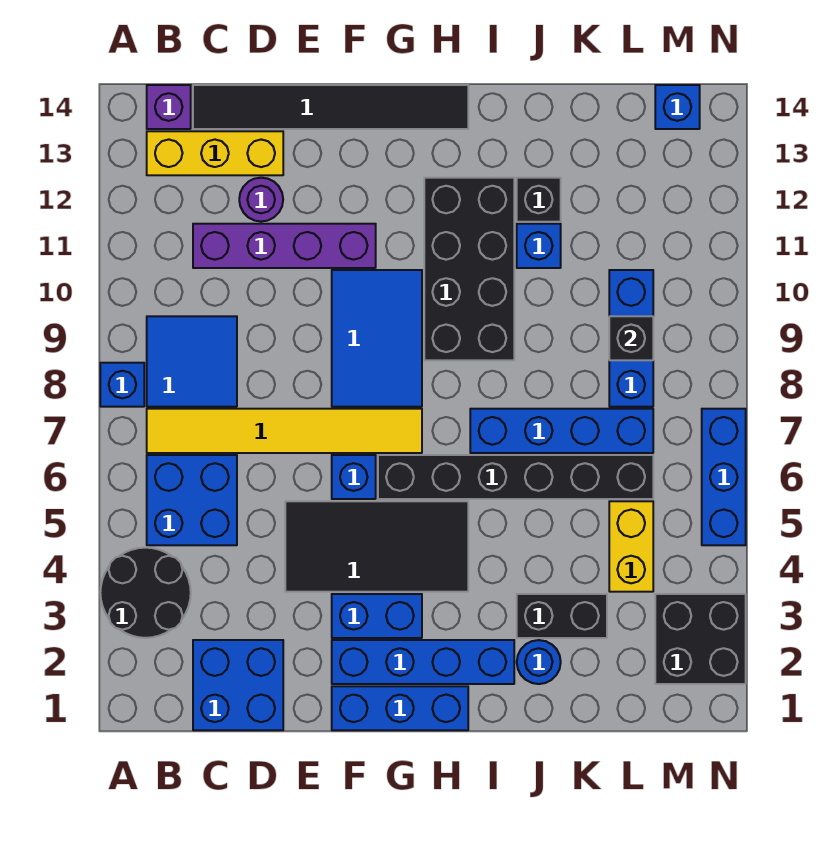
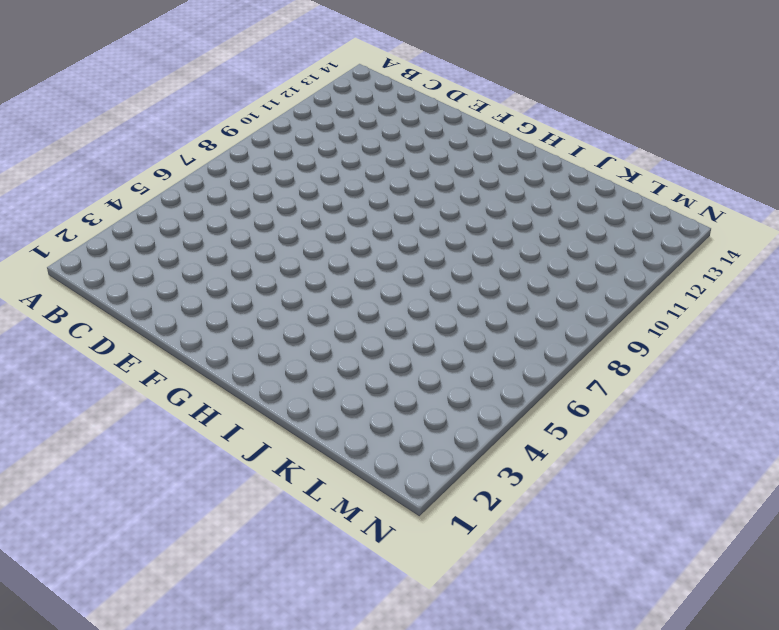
none -> black 2x2 round brick [100,548,191,638]
none -> blue 1x1 brick [100,363,144,407]
none -> blue 2x2 brick [147,455,237,545]
none -> yellow 1x6 tile [147,409,422,453]

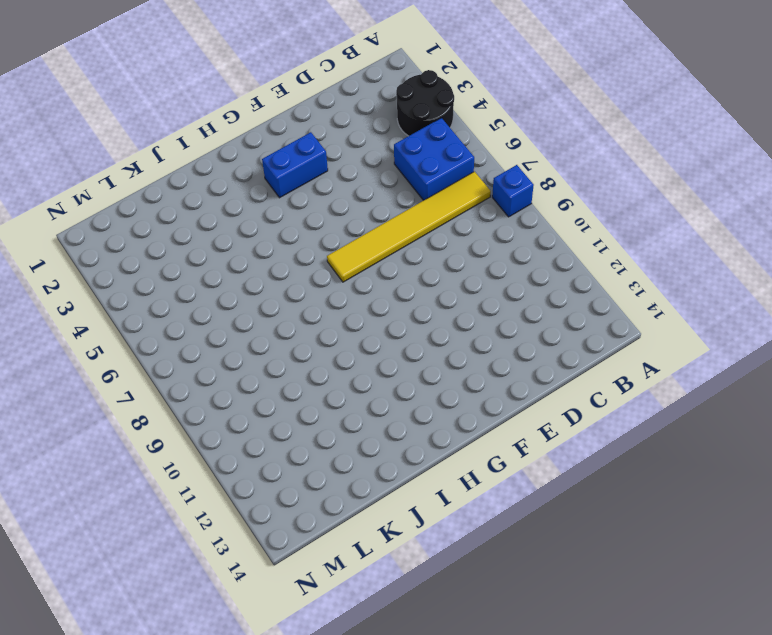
none -> blue 2x2 tile [147,316,237,407]
none -> yellow 1x3 brick [147,131,283,175]
none -> purple 1x1 brick [147,85,191,129]
none -> blue 2x2 brick [193,640,283,730]

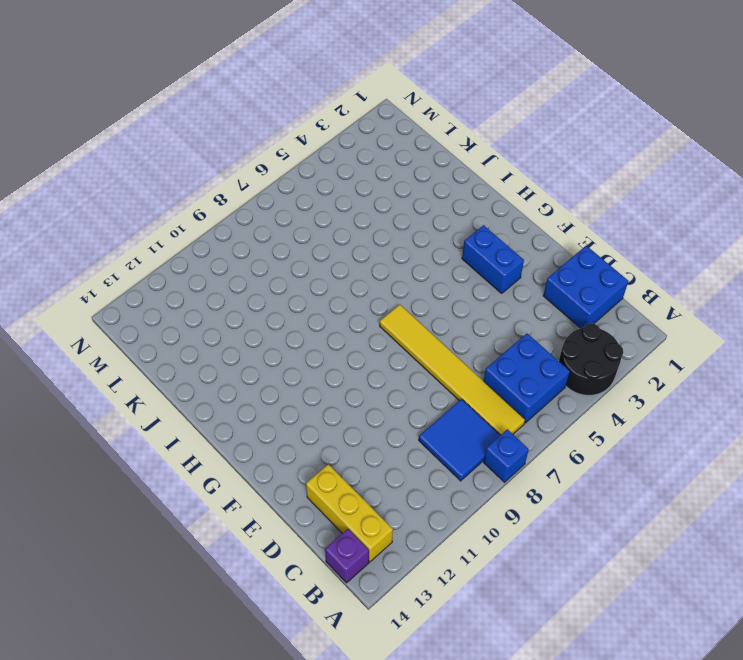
none -> purple 1x4 brick [193,224,376,268]
none -> black 1x6 tile [193,85,468,129]
none -> purple 1x1 round brick [239,178,283,222]
none -> black 2x4 tile [285,501,468,592]

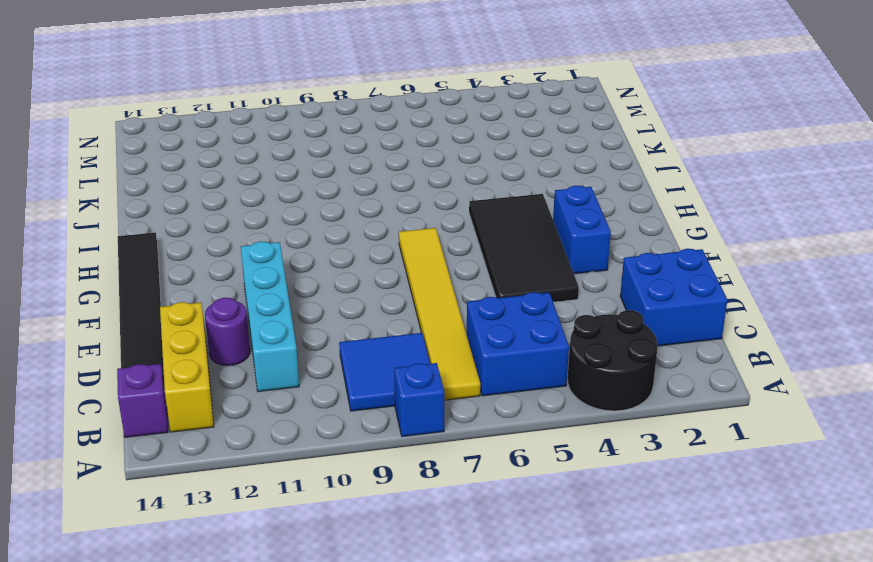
cyan 1x4 brick [241,241,299,392] -> purple 1x4 brick [193,224,376,268]
none -> blue 1x3 brick [332,686,468,730]
none -> blue 1x4 brick [332,640,514,684]
none -> blue 1x1 brick [332,455,376,499]
none -> blue 2x3 tile [332,270,422,407]

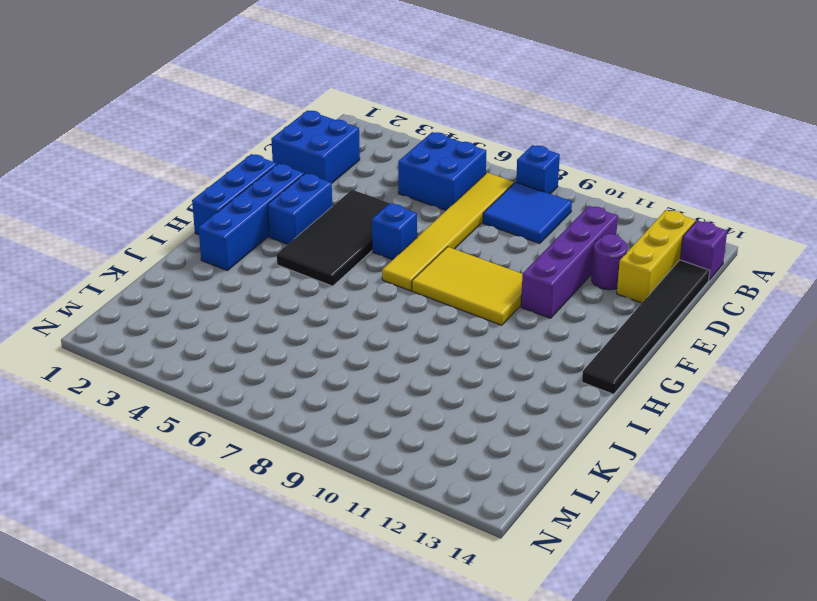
yellow 2x3 tile [412,247,522,325] -> blue 2x3 tile [332,270,422,407]
none -> black 2x2 round brick [100,548,191,638]
none -> black 1x6 brick [378,455,653,499]
none -> black 2x4 brick [424,178,514,360]
none -> blue 1x4 brick [470,409,653,453]

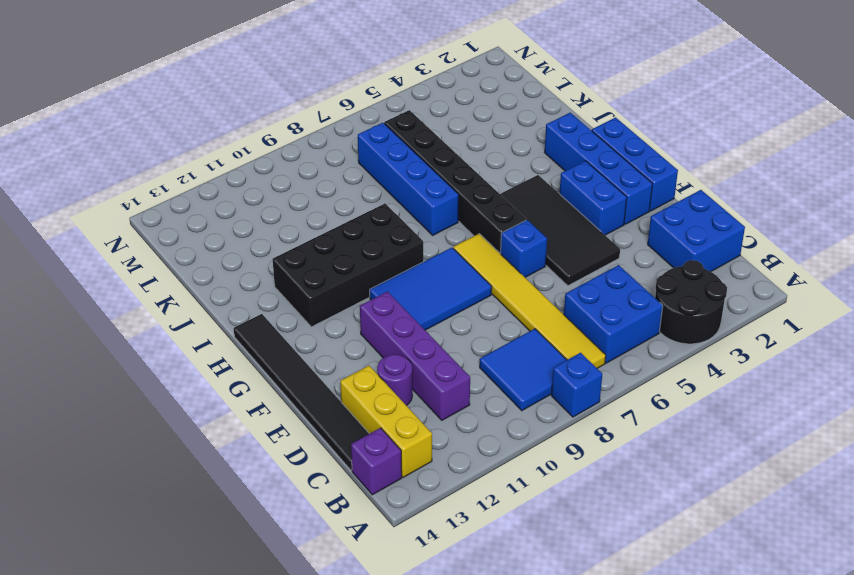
none -> blue 1x1 round brick [517,640,561,684]
none -> black 1x2 brick [517,594,607,638]
none -> blue 1x1 brick [517,224,561,268]
none -> black 1x1 brick [517,178,561,222]

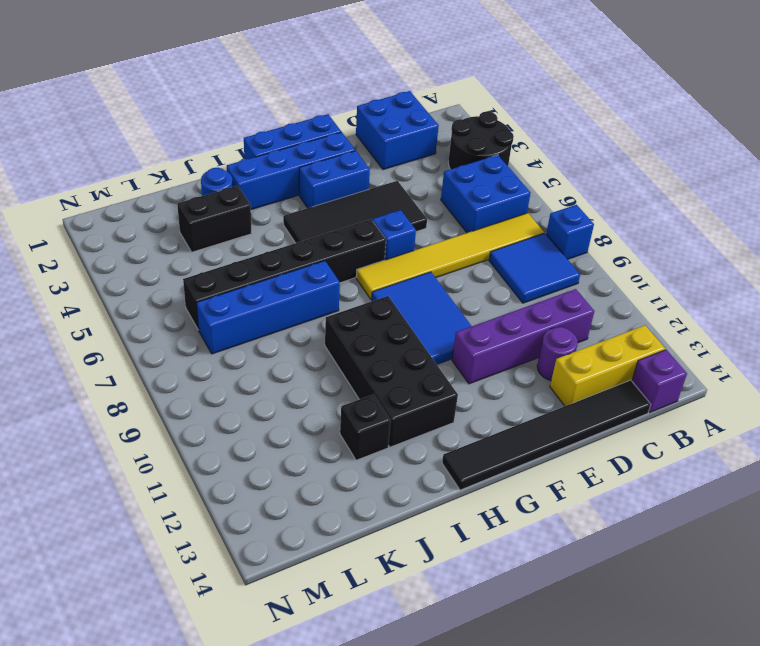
none -> blue 1x1 brick [517,224,561,268]
none -> yellow 1x2 brick [609,501,653,592]
none -> blue 1x3 brick [609,270,653,407]
none -> black 2x2 brick [655,594,746,684]

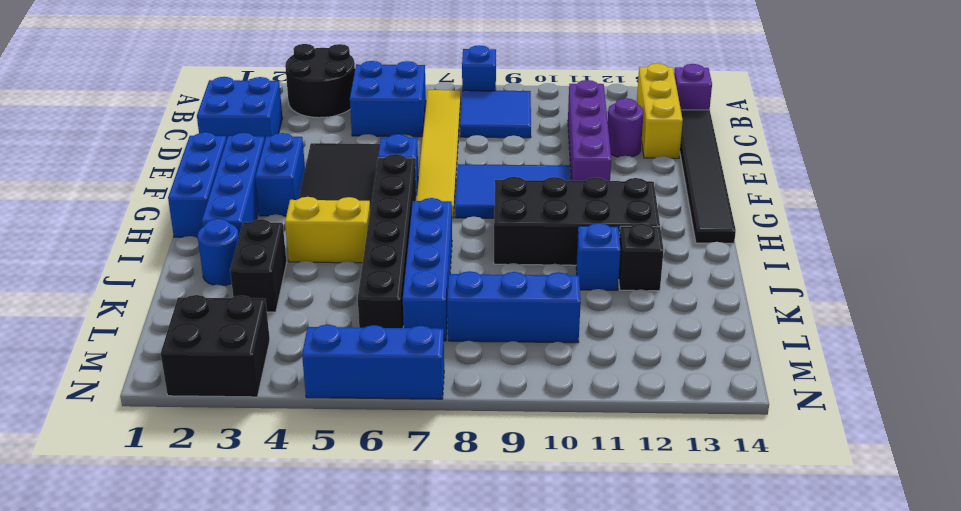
yellow 1x2 brick [285,197,370,263] -> yellow 1x2 brick moved to [609,501,653,592]
none -> blue 1x1 brick [655,85,700,129]
none -> black 1x1 brick [609,316,653,360]

